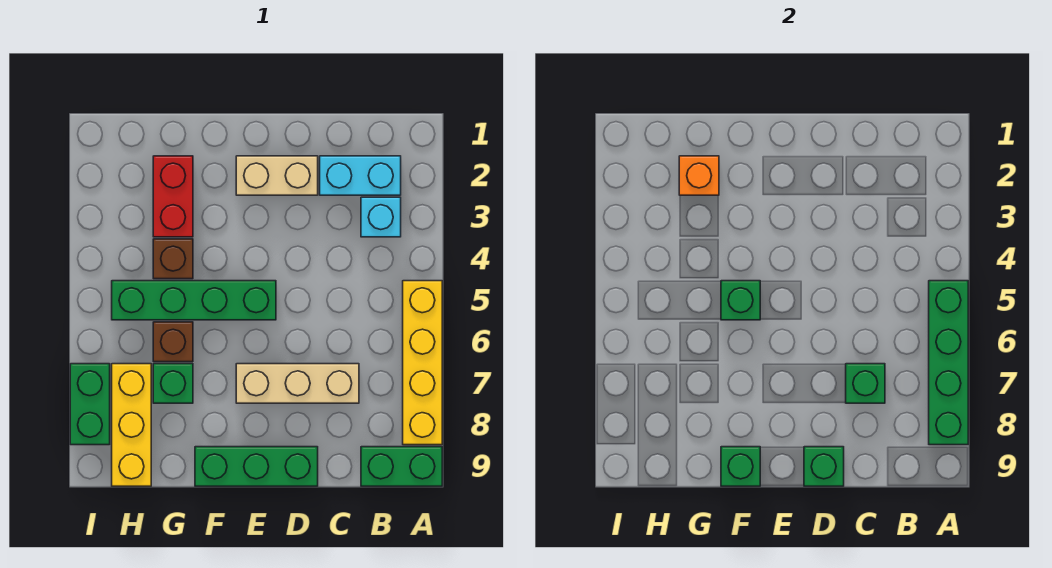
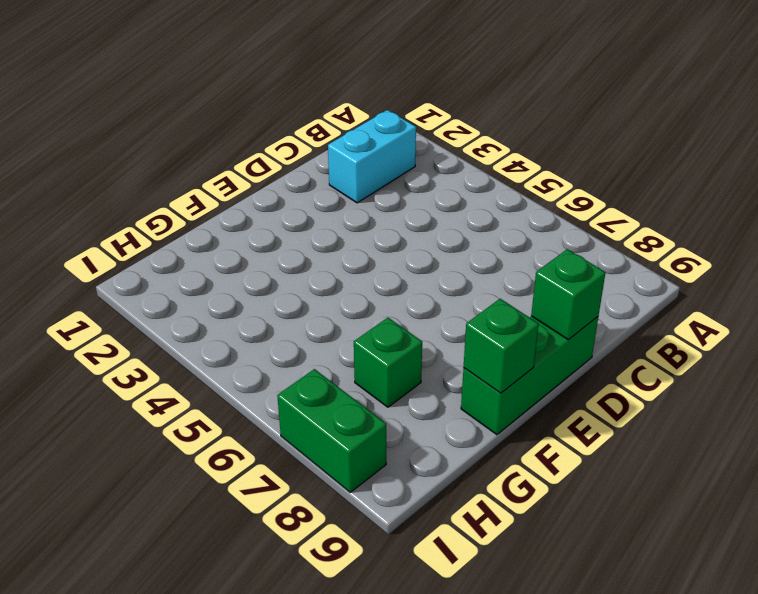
none -> yellow 1x4 brick [403,281,442,445]
none -> green 1x2 brick [361,447,442,486]
none -> cyan 1x1 brick [361,197,401,237]

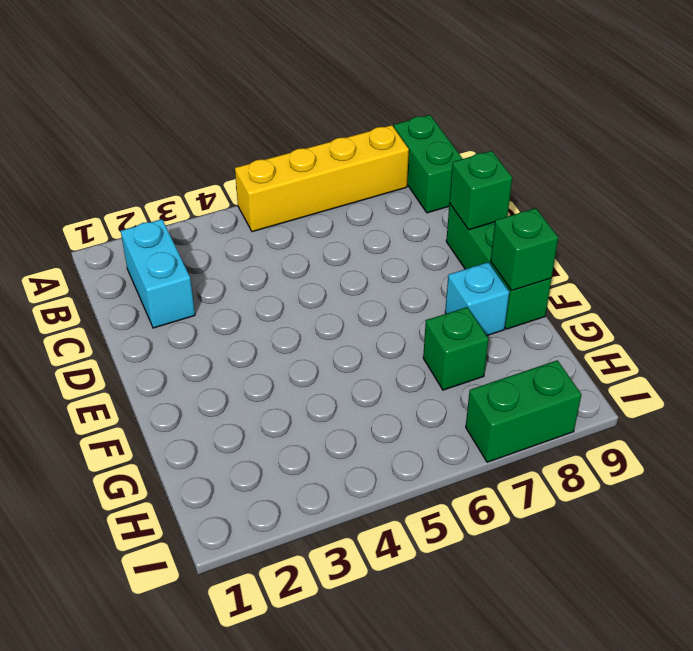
cyan 1x1 brick [445,262,509,335] -> cyan 1x1 brick moved to [361,197,401,237]
none -> tan 1x3 brick [236,364,359,403]
none -> tan 1x2 brick [236,156,318,195]
none -> green 1x4 brick [112,281,276,320]

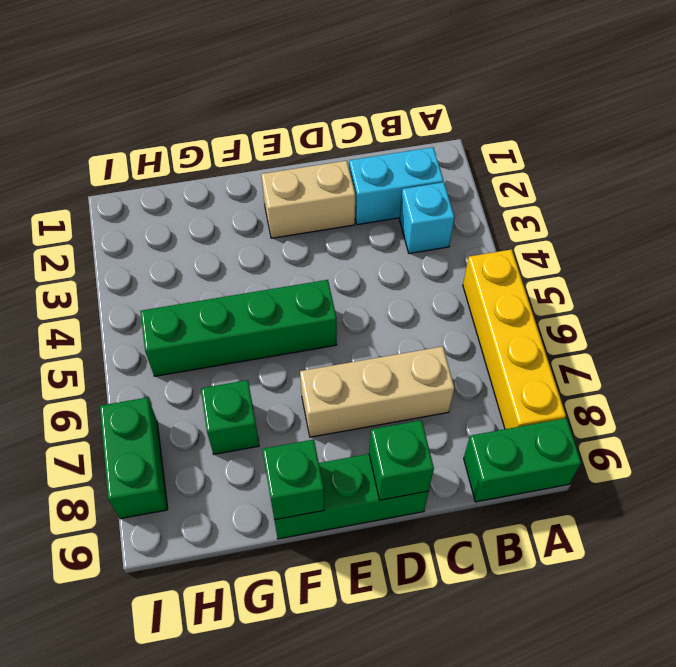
none -> red 1x2 brick [153,156,193,237]
none -> brown 1x1 brick [153,239,193,279]
none -> brown 1x1 brick [153,322,193,362]

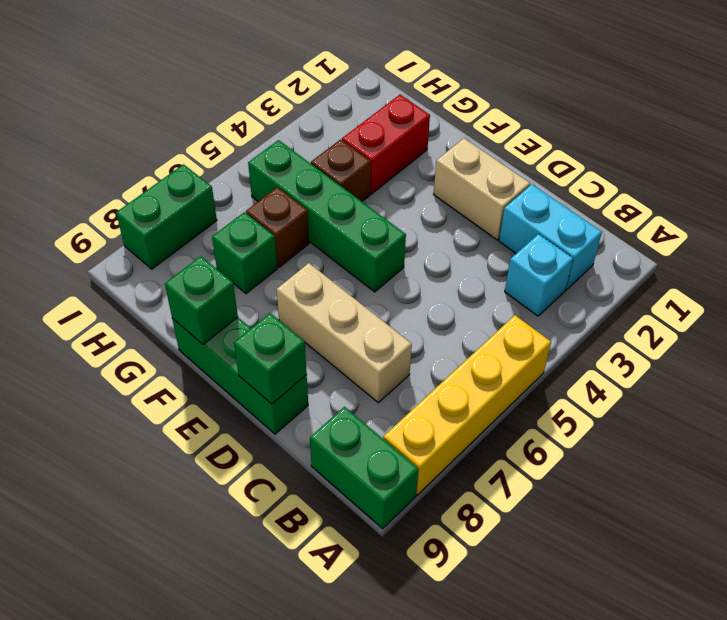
none -> yellow 1x3 brick [112,364,151,486]
none -> green 1x4 brick [929,281,968,445]
none -> green 1x1 brick [846,364,885,403]

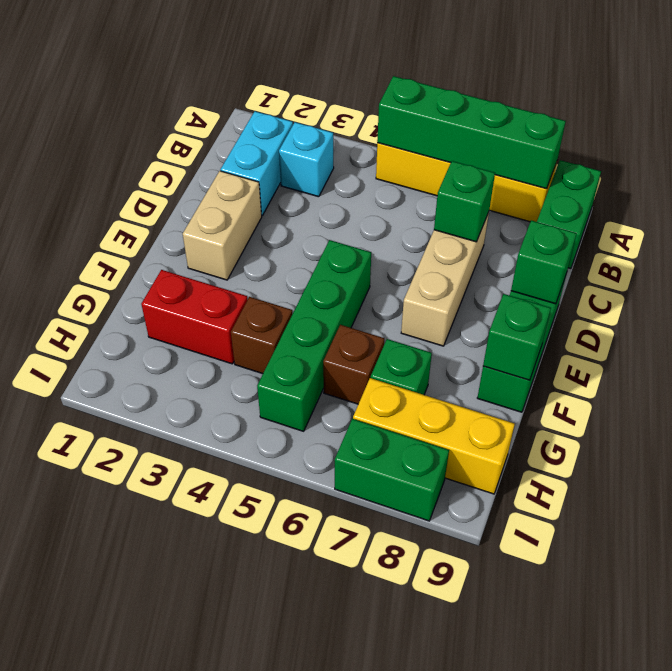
none -> green 1x1 brick [721,281,760,320]
none -> orange 1x1 brick [679,156,719,195]

